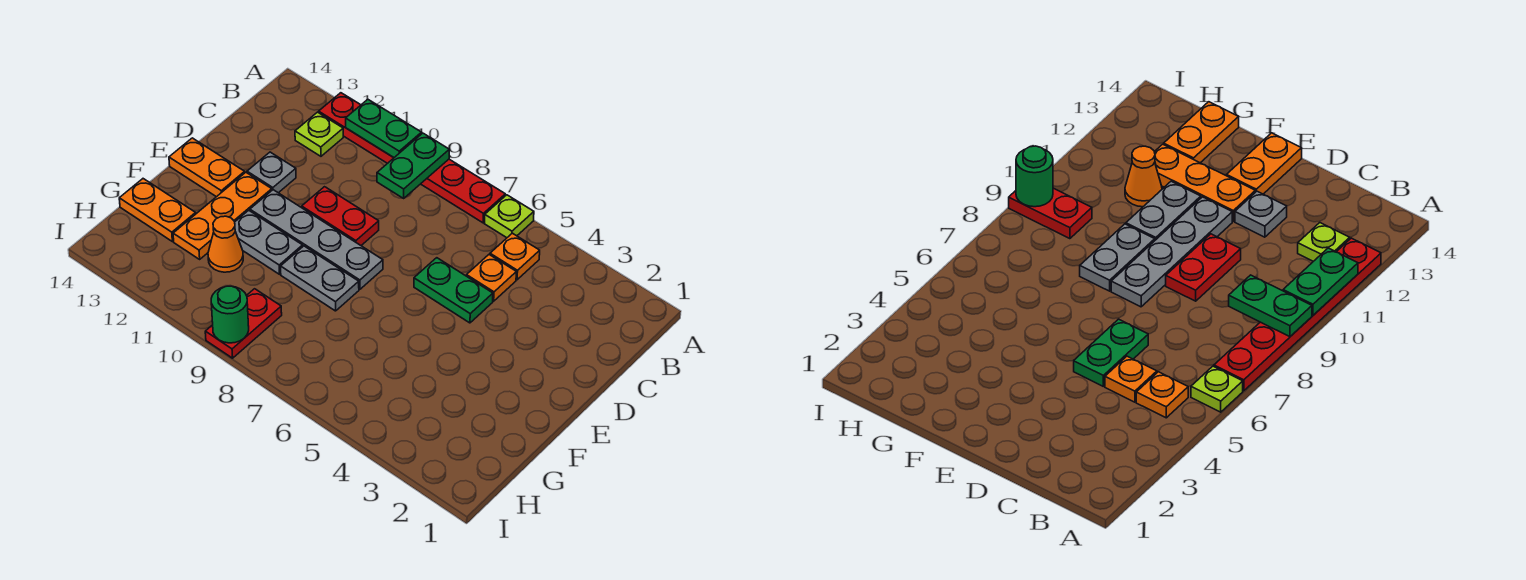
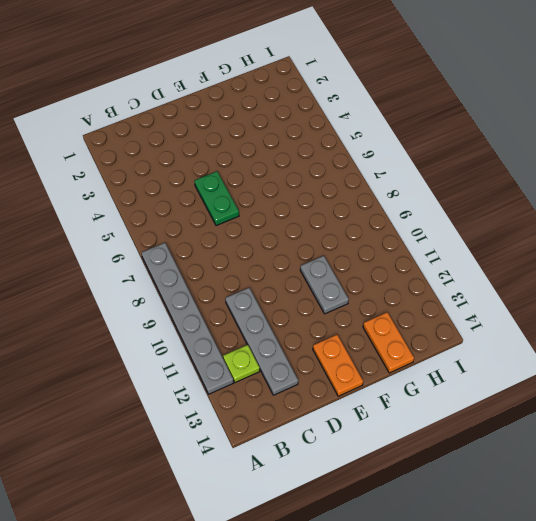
grey 1x6 plate [141,243,234,394] -> red 1x6 plate [319,93,505,223]
grey 1x4 plate [225,288,298,395] -> grey 1x4 plate moved to [250,190,383,289]
none -> lime 1x1 plate [484,195,534,238]
none -> orange 1x1 plate [490,233,540,280]
none -> orange 1x1 plate [466,255,516,301]

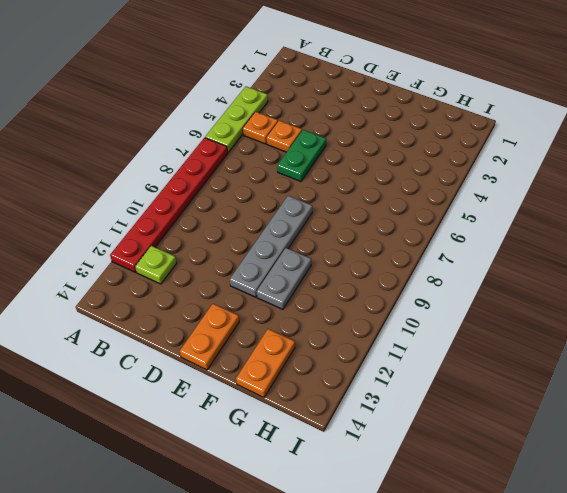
lime 1x3 plate [205,87,268,152] -> lime 1x1 plate [484,195,534,238]
none -> red 1x2 plate [302,187,379,245]
none -> grey 1x1 plate [247,152,296,193]
none -> orange 1x3 plate [173,172,272,259]

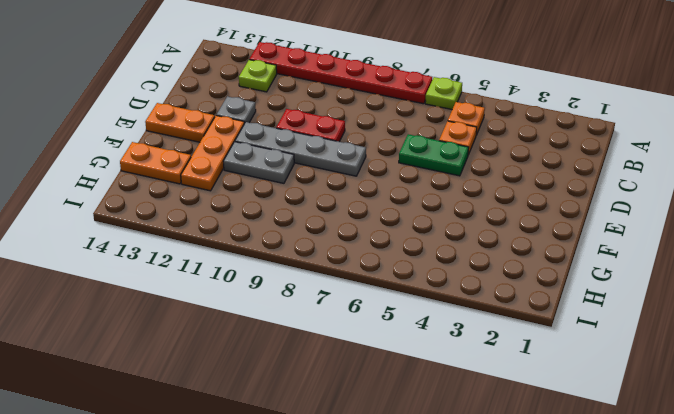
none -> grey 1x2 plate [281,246,359,311]
none -> orange 1x1 cone [208,216,243,272]
none -> red 1x2 plate [205,289,282,358]

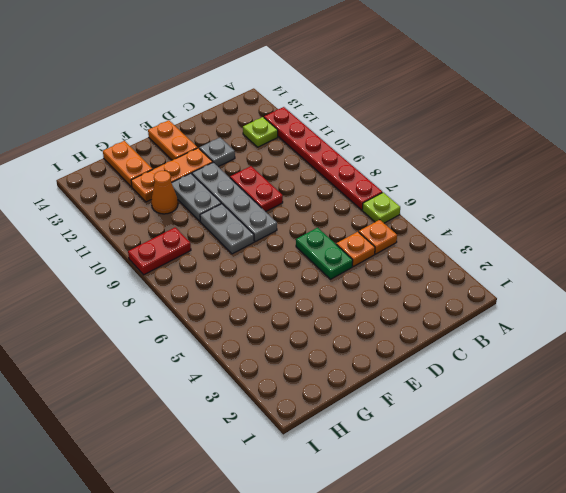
none -> green 1x2 plate [377,133,449,198]
none -> green 1x2 plate [346,100,422,157]
none -> green 1x1 round brick [211,286,249,343]

